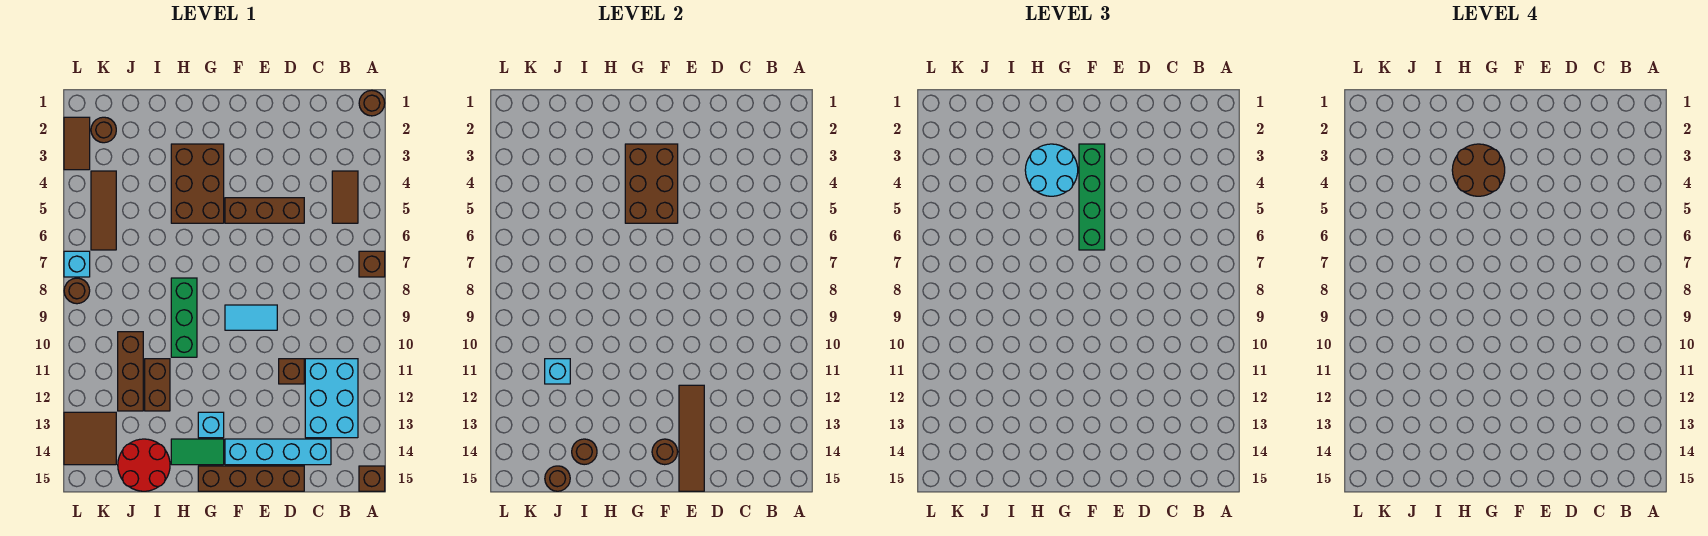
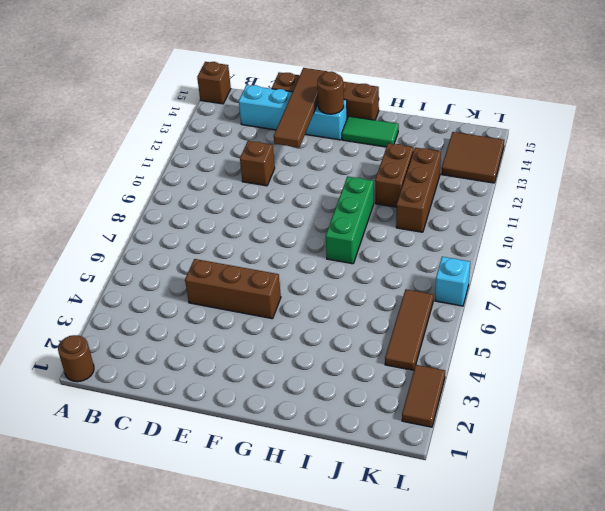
none -> brown 1x1 brick [359,251,385,277]
none -> brown 1x2 tile [332,171,358,223]
none -> cyan 2x3 brick [305,359,358,438]
none -> cyan 1x2 tile [225,305,277,330]

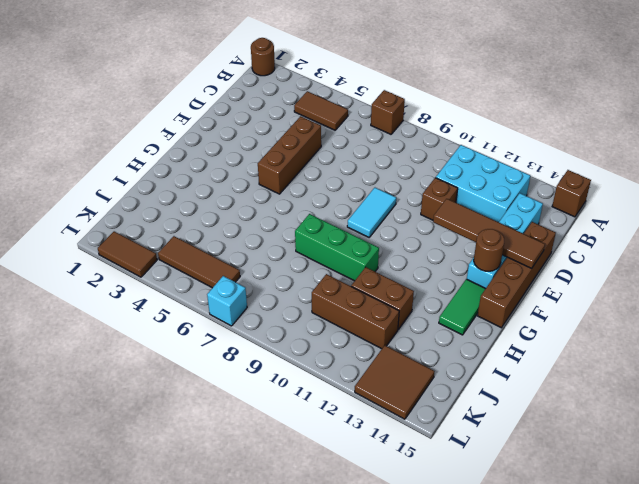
none -> brown 2x3 brick [171,144,224,223]
none -> cyan 1x1 brick [198,412,224,438]
none -> red 2x2 round brick [118,439,170,491]
none -> brown 1x1 round brick [91,117,116,143]

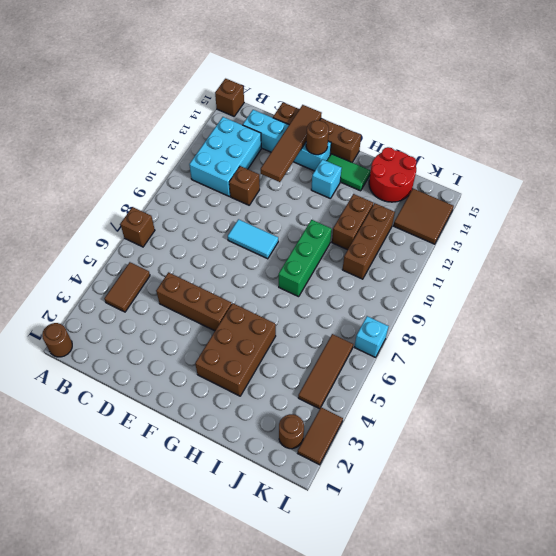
none -> brown 1x1 round brick [64,278,90,304]
none -> brown 2x3 brick [625,144,678,223]
none -> brown 1x1 round brick [572,439,597,465]
none -> cyan 1x1 brick [545,359,570,384]

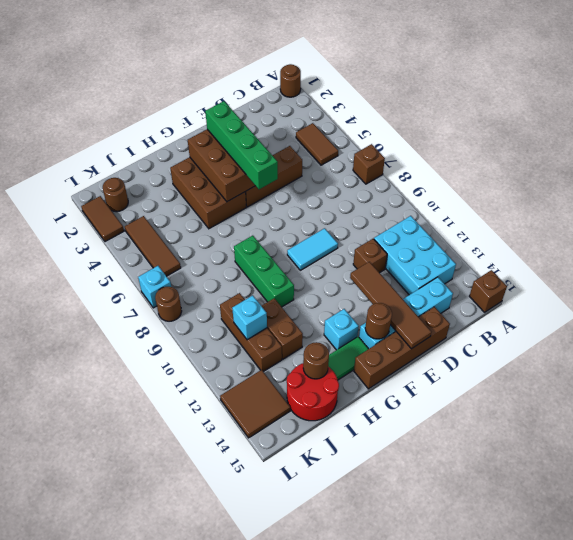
none -> brown 1x1 round brick [545,466,570,491]
none -> cyan 2x2 round brick [1025,144,1078,196]
none -> brown 2x2 round brick [1452,144,1505,196]

